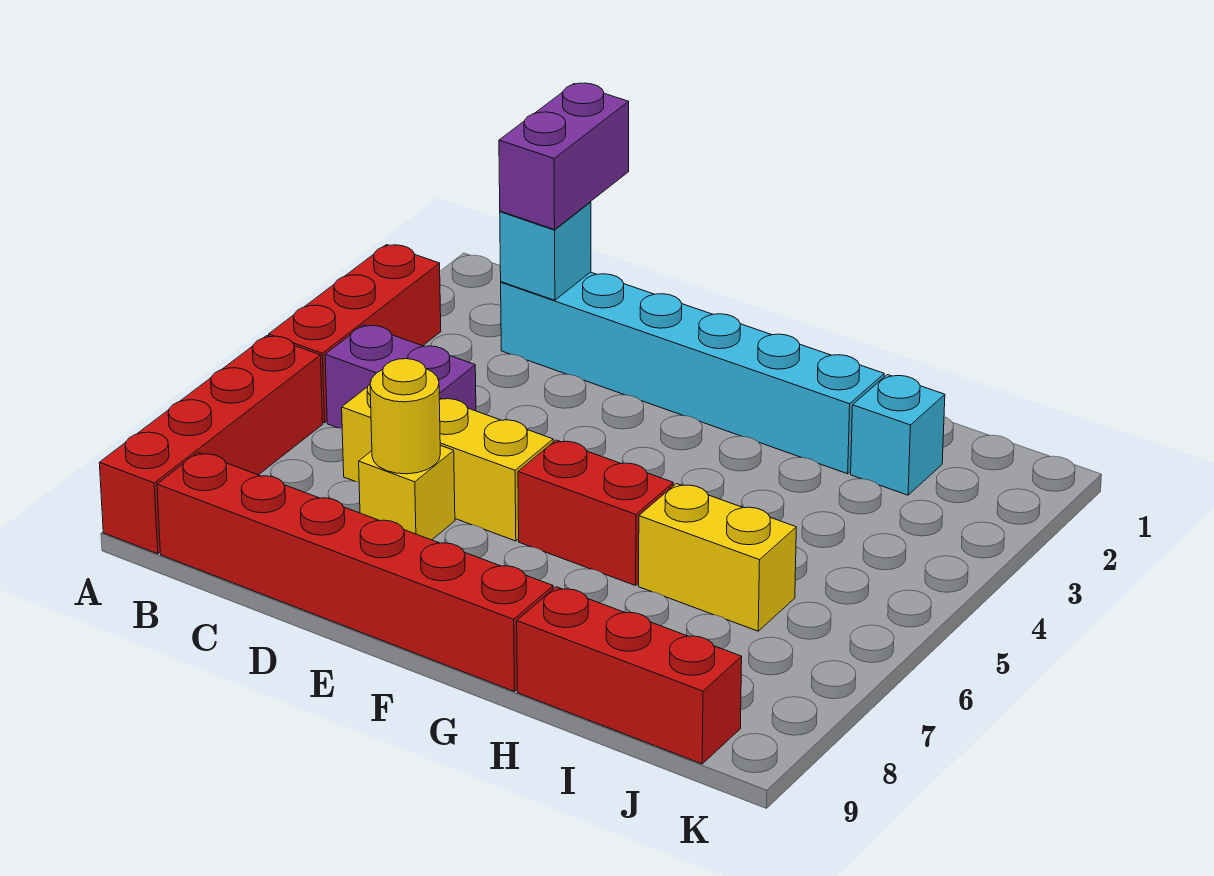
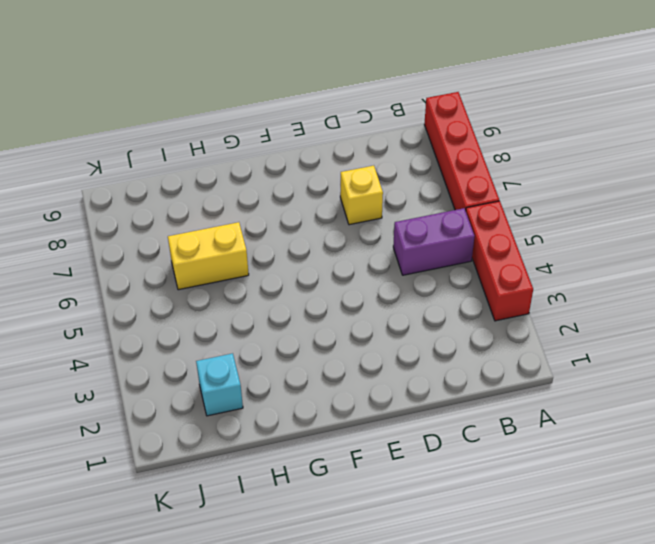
none -> red 1x6 brick [157,453,553,692]
none -> cyan 1x6 brick [501,272,884,474]
none -> yellow 1x3 brick [342,385,553,541]

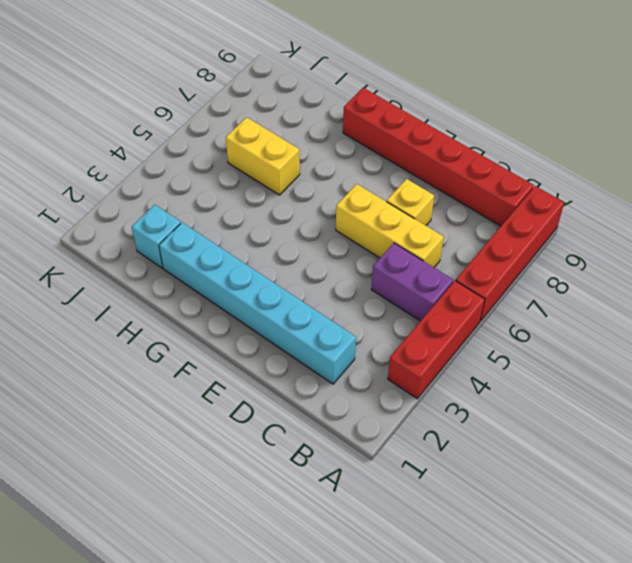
none -> red 1x2 brick [518,440,673,586]
none -> red 1x3 brick [517,587,742,764]
none -> cyan 1x1 brick [500,202,591,300]

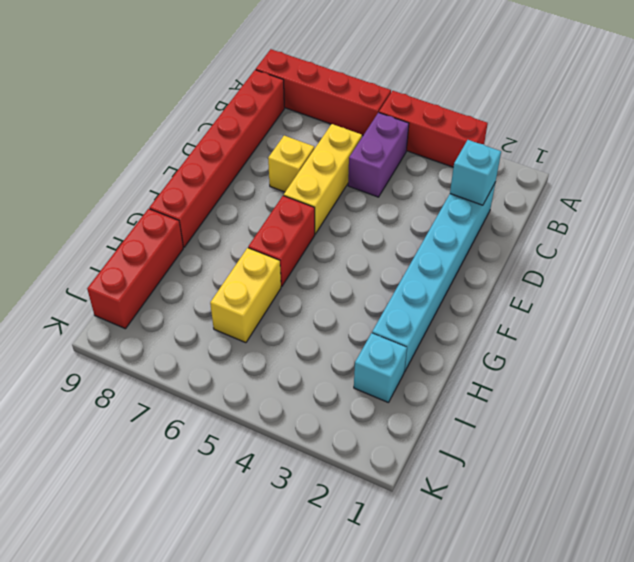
none -> yellow 1x1 round brick [370,359,440,474]
none -> purple 1x2 brick [499,83,629,230]

